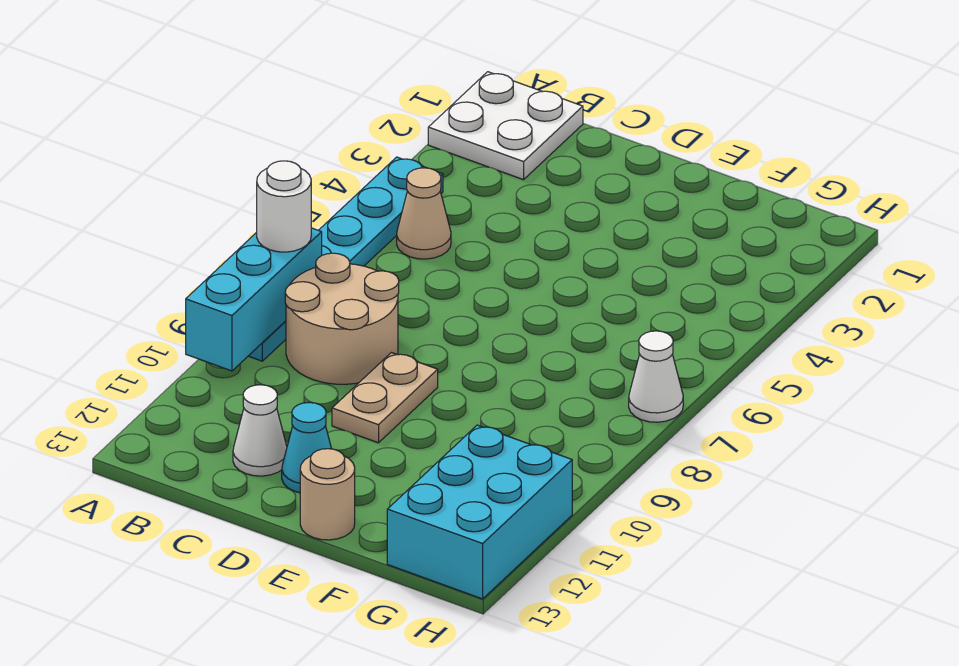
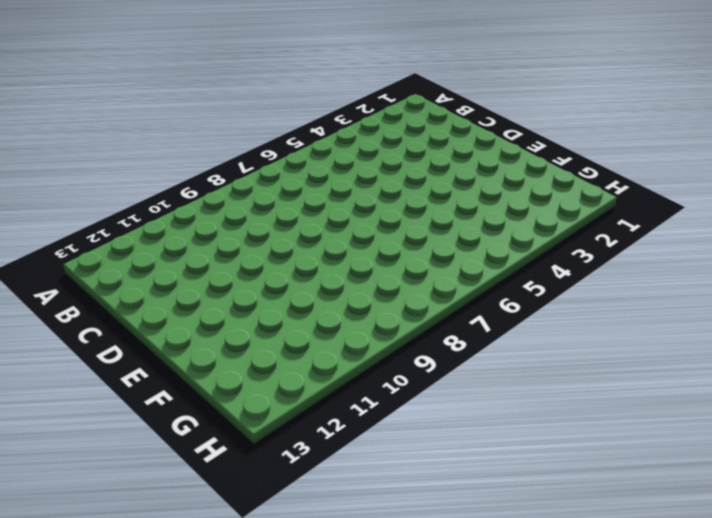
none -> white 2x2 plate [428,72,583,180]
none -> cyan 1x6 plate [249,157,443,361]
none -> tan 1x1 cone [397,168,451,259]

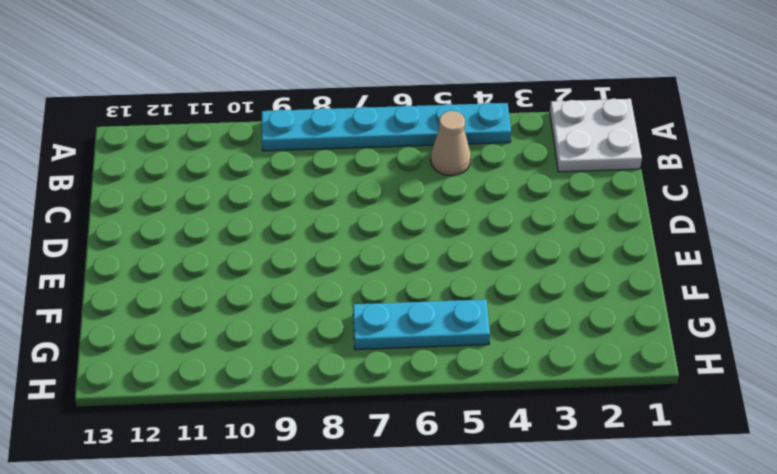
cyan 1x3 plate [353,299,490,350] -> none
none -> tan 2x2 round brick [285,253,399,384]
none -> white 1x1 cone [233,385,287,476]
none -> tan 1x2 plate [332,353,438,443]

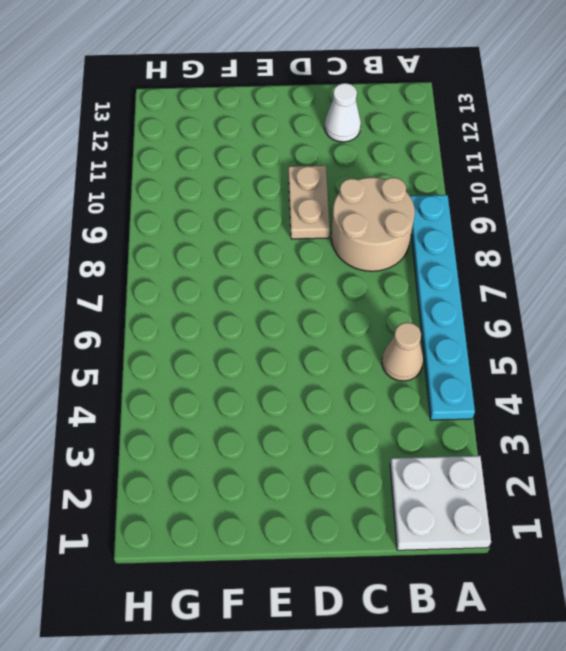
none -> cyan 1x1 cone [282,403,331,493]
none -> tan 1x1 round brick [300,449,355,540]
none -> cyan 2x3 brick [387,425,572,599]

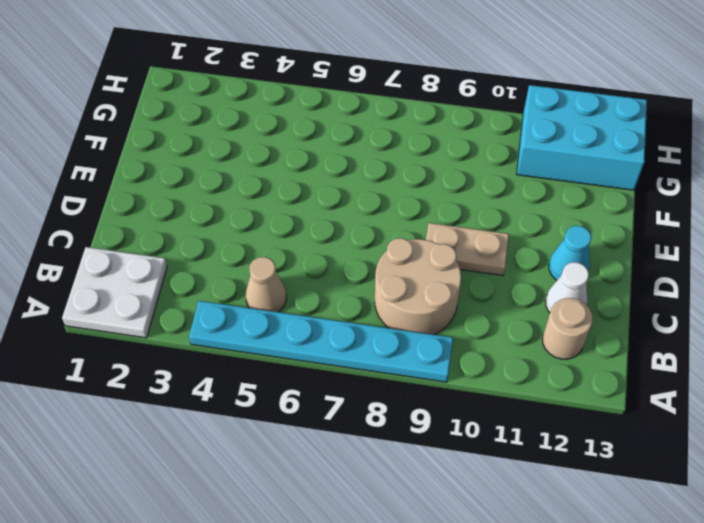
tan 1x1 round brick [542,298,593,359] -> tan 1x1 round brick moved to [300,449,355,540]
none -> white 1x1 cone [629,331,683,422]
none -> cyan 1x3 brick [186,228,322,371]
none -> white 1x1 round brick [257,161,311,252]

